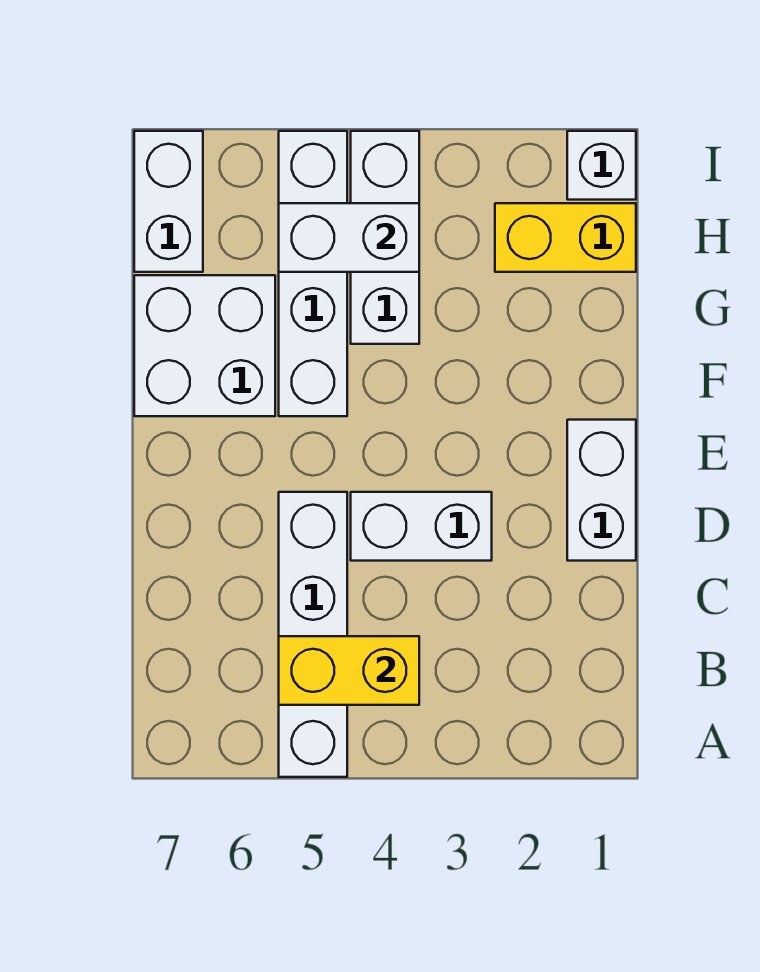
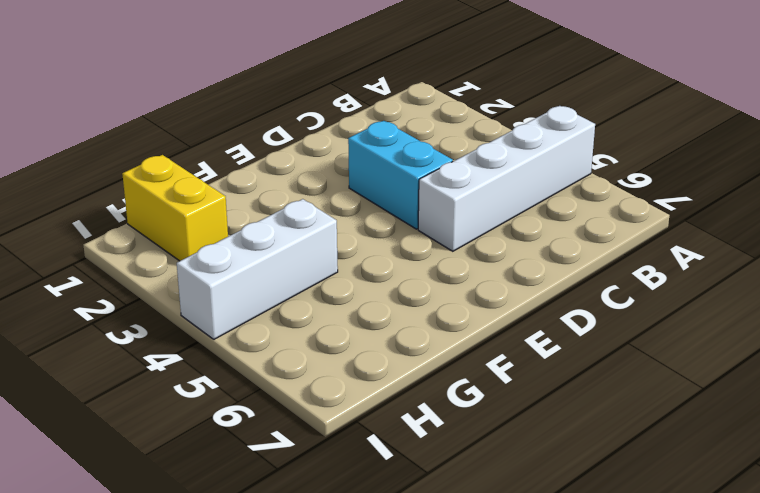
cyan 1x2 brick [348,121,453,229] -> white 1x2 brick [351,492,492,561]
none -> white 1x2 brick [567,420,636,561]
none -> white 1x4 brick [279,131,347,416]

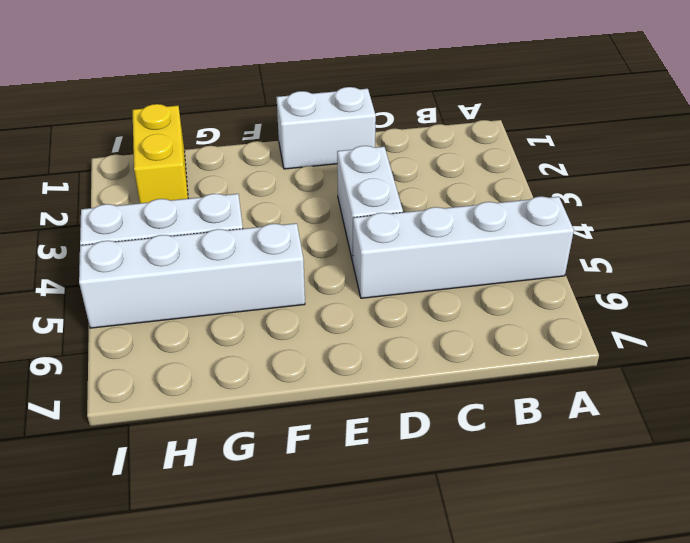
none -> white 2x2 brick [134,275,275,416]
none -> white 1x2 brick [134,131,203,272]

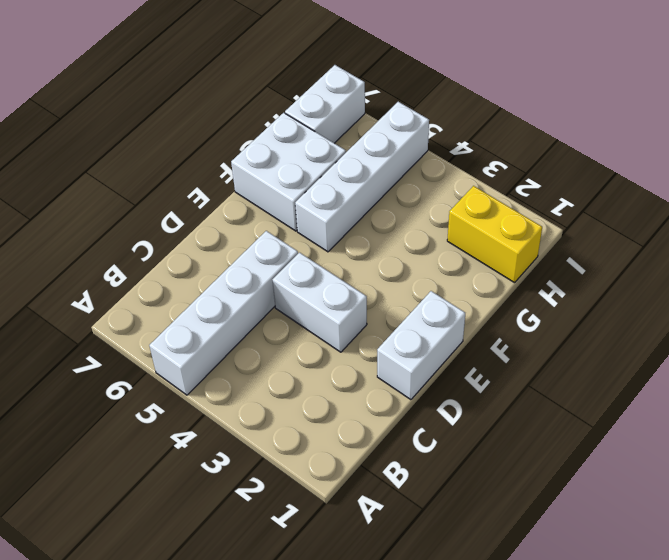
none -> white 1x3 brick [351,131,419,344]
none -> white 1x1 brick [567,131,636,200]

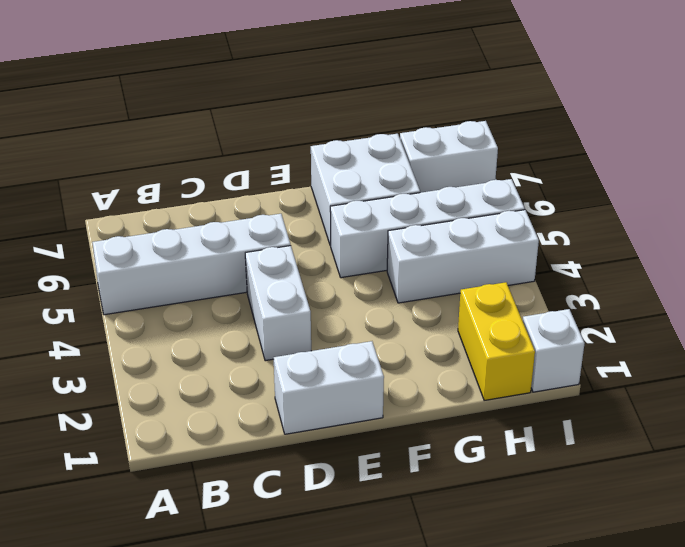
none -> yellow 1x2 brick [279,636,419,705]
none -> white 1x2 brick [279,203,419,272]

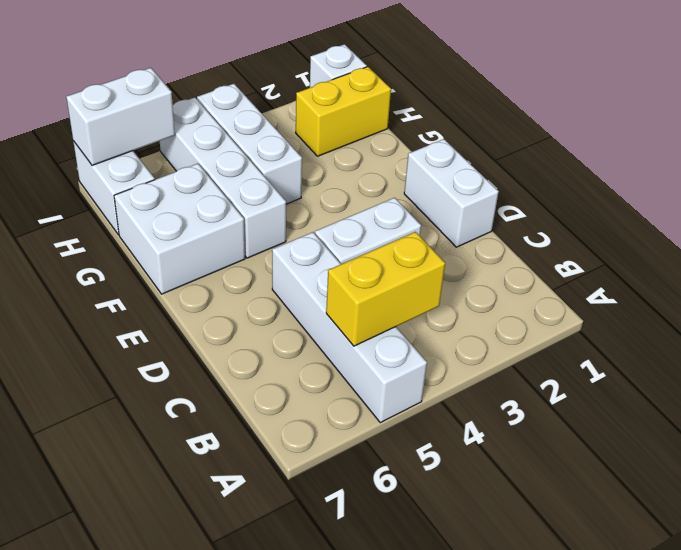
white 1x2 brick [66,68,175,165] -> white 1x2 brick moved to [279,203,419,272]

